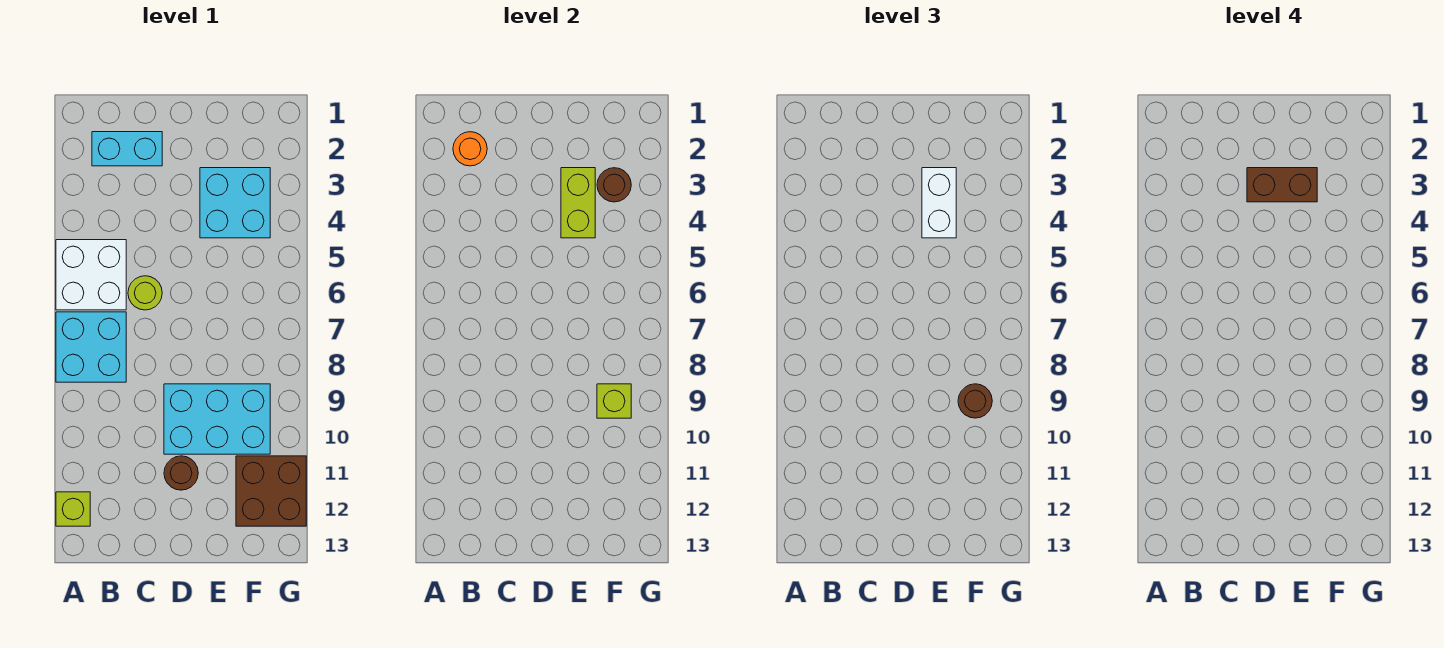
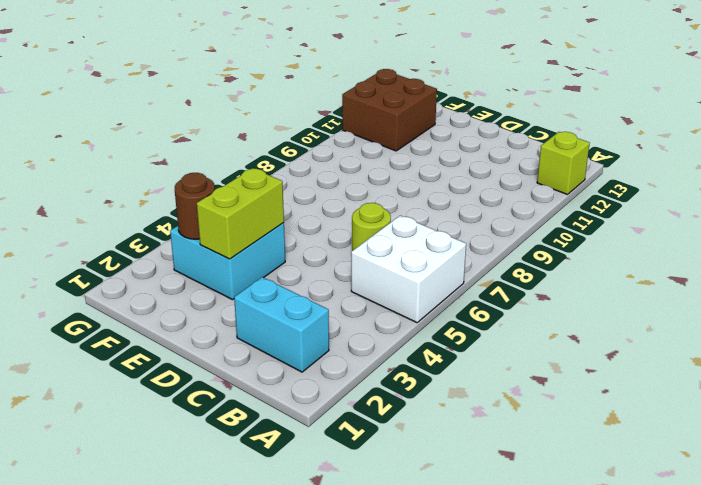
none -> cyan 2x2 brick [56,312,126,382]
none -> cyan 2x3 brick [164,384,270,454]
none -> brown 1x1 round brick [164,456,198,490]

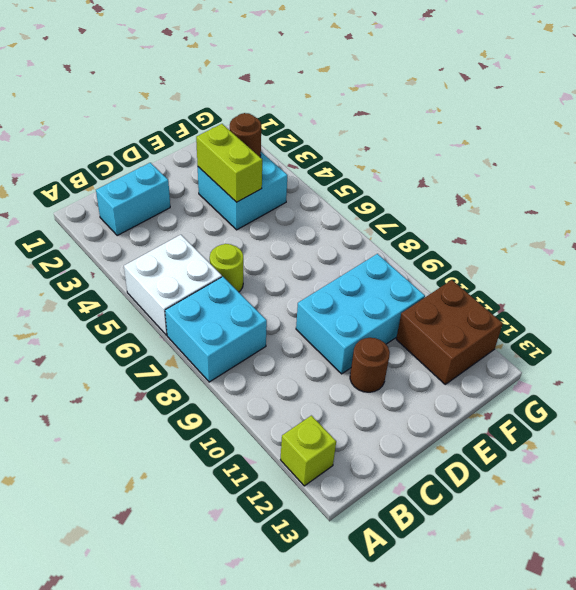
none -> orange 1x1 round brick [453,132,487,166]
none -> lime 1x1 brick [597,384,631,418]
none -> white 1x2 brick [922,168,956,238]

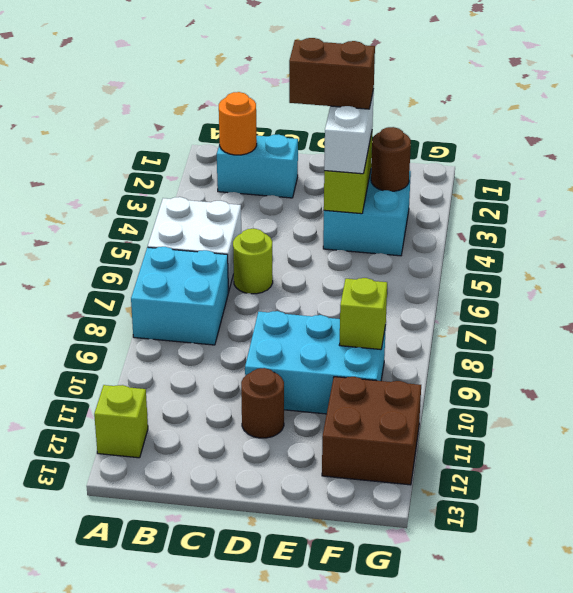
none -> brown 1x1 round brick [958,384,992,418]

